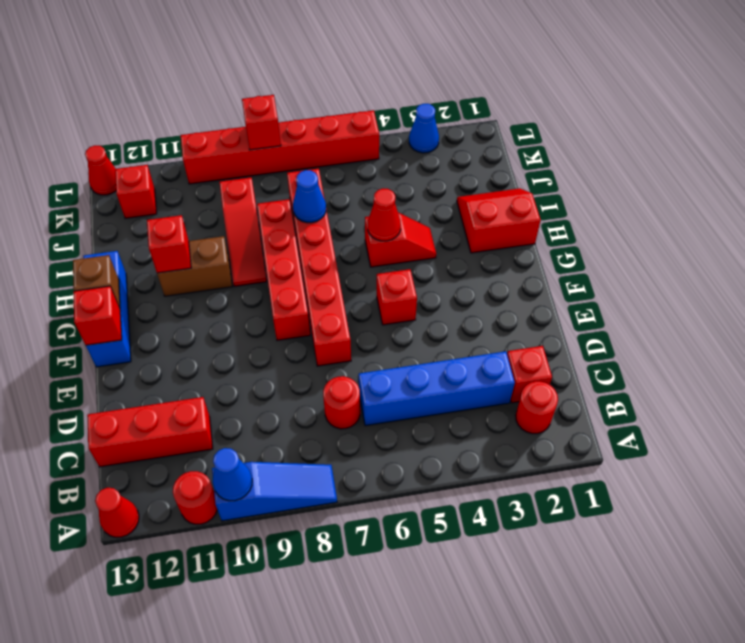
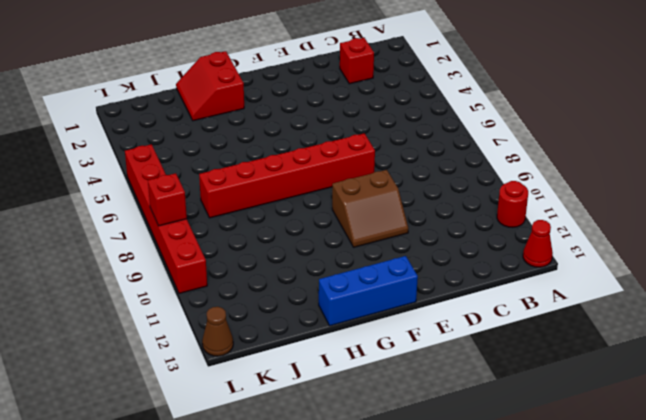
brown 2x2 slope [332,170,408,247] -> none
brown 1x1 cone [202,307,233,356] -> red 1x1 cone [85,145,116,195]
none -> blue 1x3 slope [212,462,337,521]
none -> red 1x1 round brick [516,381,558,434]
none -> blue 1x4 brick [359,351,515,426]

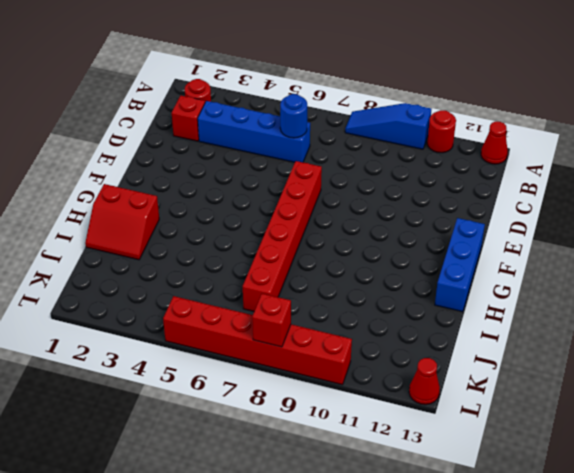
blue 1x1 round brick [280,94,308,138] -> none
none -> red 1x1 round brick [323,376,360,429]
none -> red 1x3 brick [87,397,213,467]
none -> red 1x1 brick [377,269,417,325]

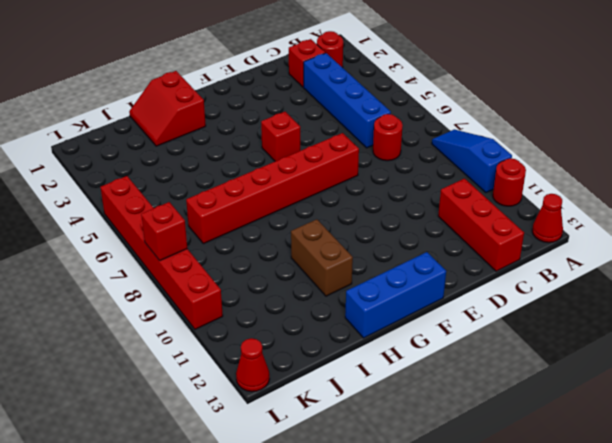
none -> red 1x4 brick [257,199,310,340]
none -> red 1x2 slope [365,213,436,267]
none -> red 1x3 slope [220,177,267,287]

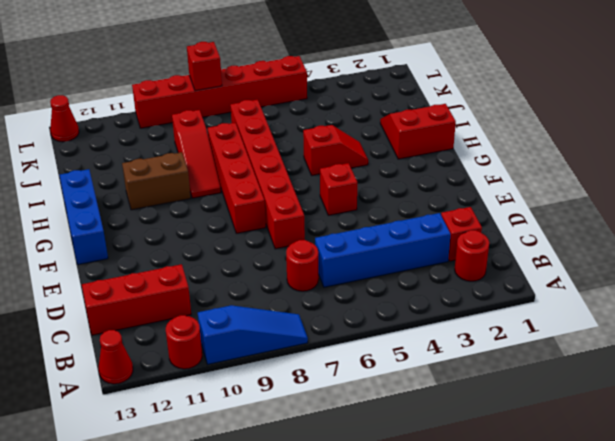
none -> red 1x1 brick [115,165,157,219]
none -> blue 1x1 cone [409,104,439,153]
none -> blue 1x1 cone [213,448,252,501]

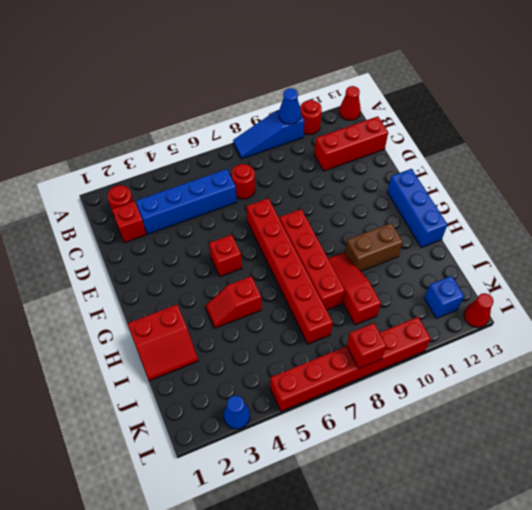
blue 1x1 brick [424,276,464,318] -> red 1x1 brick [115,165,157,219]
none -> red 1x1 brick [74,286,122,345]
none -> brown 1x1 brick [73,255,120,308]
none -> red 1x1 cone [368,189,401,241]

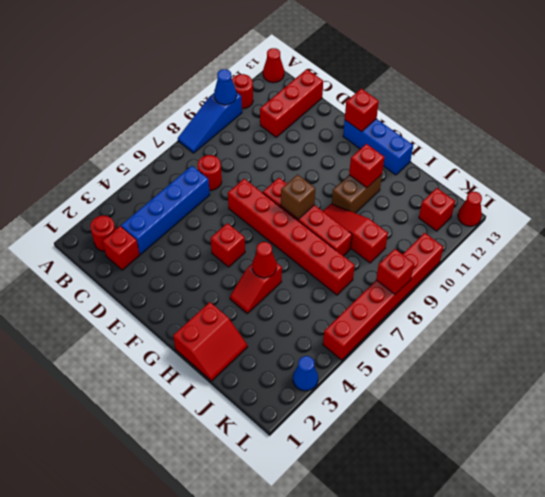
brown 1x1 brick [281,175,315,219] -> brown 1x1 brick moved to [73,255,120,308]
none -> blue 1x1 cone [293,170,326,223]

